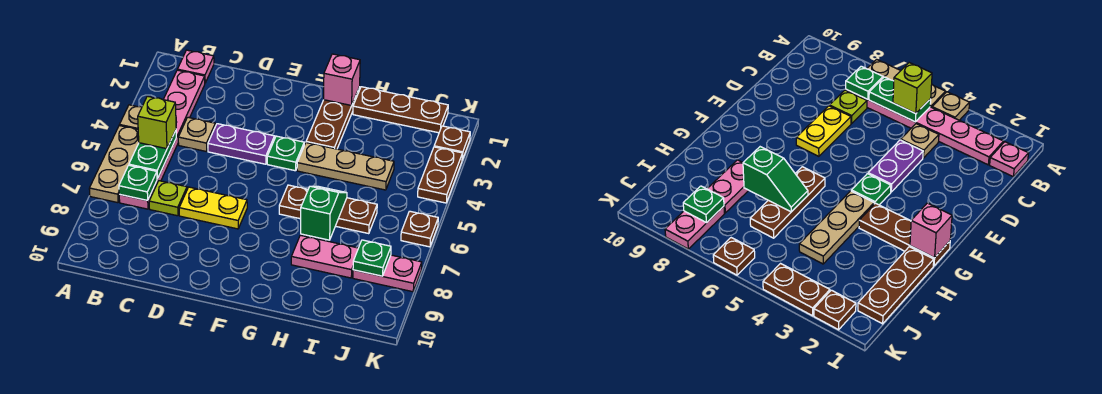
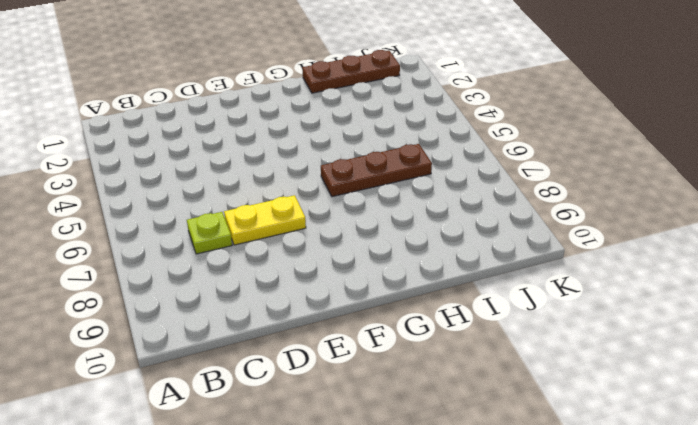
none -> tan 1x1 plate [120,105,142,129]
none -> tan 1x3 plate [89,125,139,203]
none -> pink 1x1 plate [177,50,214,83]

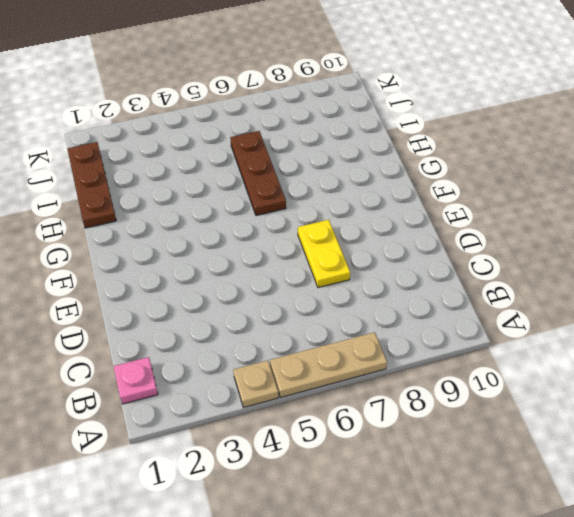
none -> pink 1x6 plate [119,70,205,209]
none -> tan 1x1 plate [178,117,215,152]
none -> lime 1x1 plate [149,181,187,216]

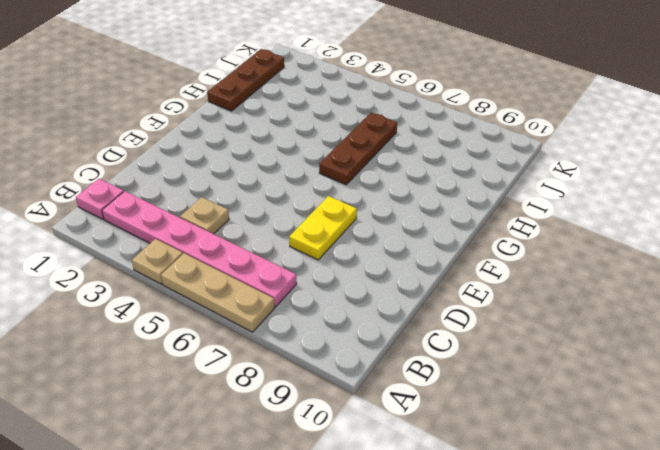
none -> lime 1x1 plate [149,181,187,216]
none -> purple 1x2 plate [208,124,275,164]
none -> green 1x1 plate [267,136,304,171]

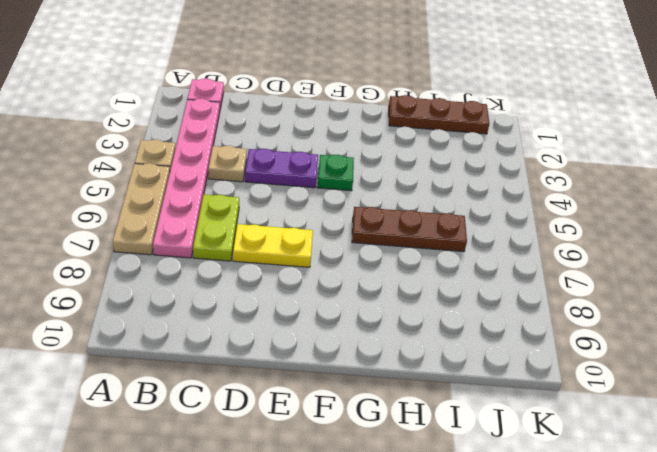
lime 1x2 plate [193,195,239,261] -> lime 1x1 plate [149,181,187,216]
none -> brown 1x3 plate [306,87,360,149]
none -> tan 1x3 plate [297,143,394,190]
none -> pink 1x2 plate [291,235,358,278]

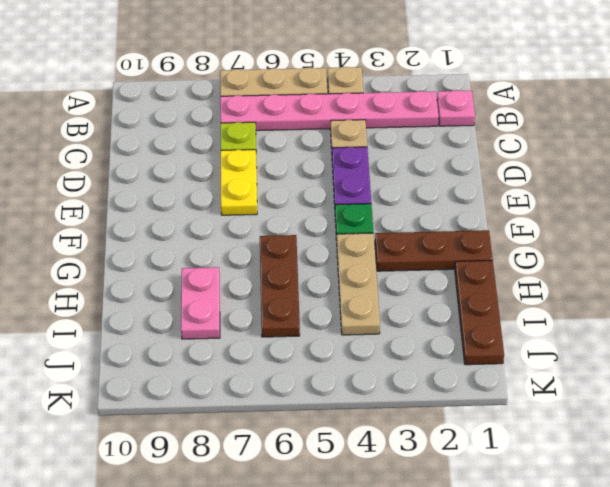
none -> pink 1x2 plate [353,255,422,292]
none -> brown 1x1 plate [434,126,470,160]
none -> brown 1x2 plate [418,147,462,203]

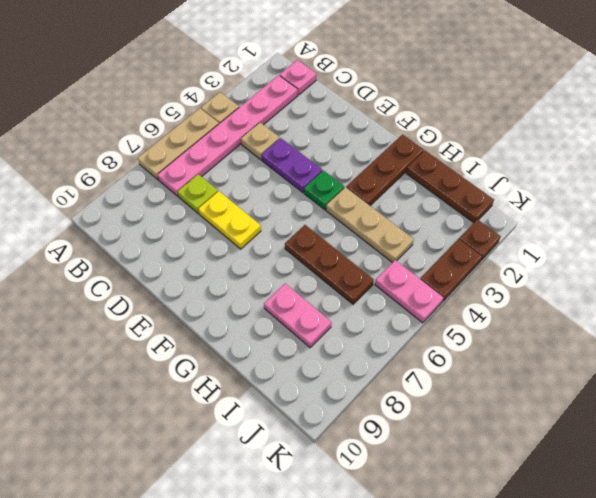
pink 1x2 plate [375,260,443,323] -> pink 1x2 plate moved to [353,255,422,292]
none -> brown 1x1 plate [401,211,438,247]
none -> green 1x2 plate [129,130,176,179]
none -> green 1x1 plate [119,165,157,200]

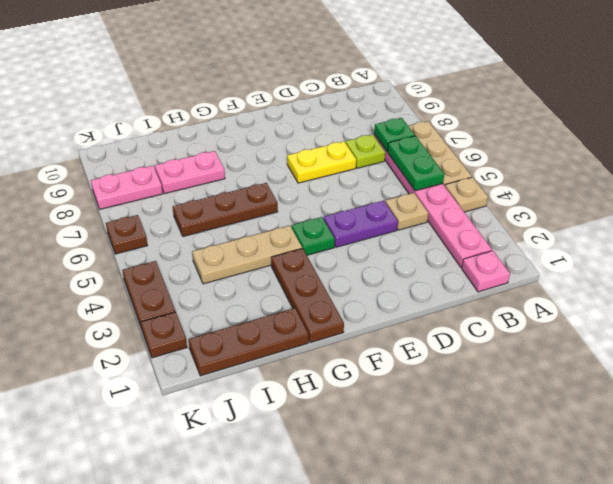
none -> pink 1x1 brick [324,54,360,105]
none -> green 1x2 slope [301,186,347,240]
none -> green 1x1 plate [353,240,391,276]

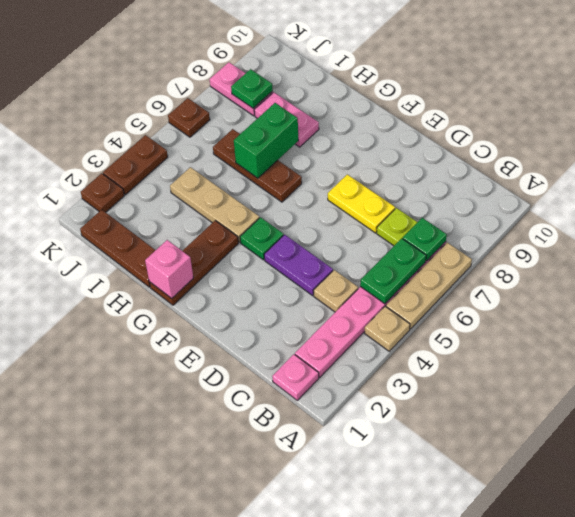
green 1x2 brick [234,103,298,178] -> green 1x2 slope [301,186,347,240]
none -> lime 1x1 brick [138,96,176,149]

